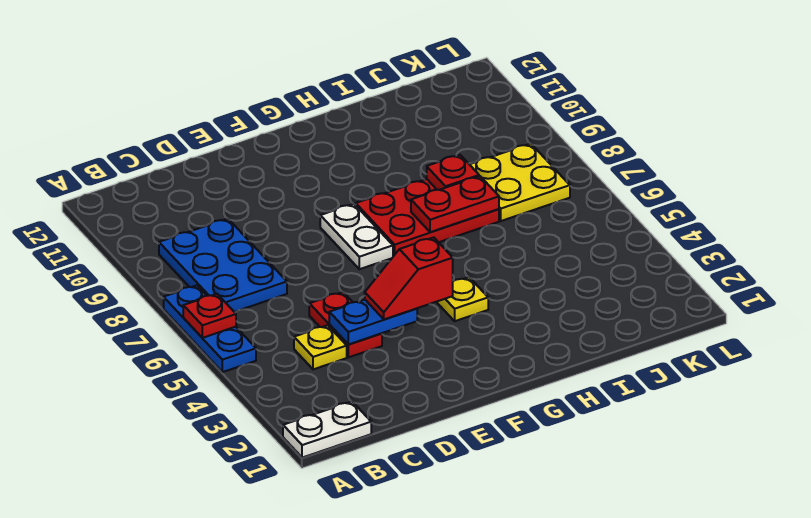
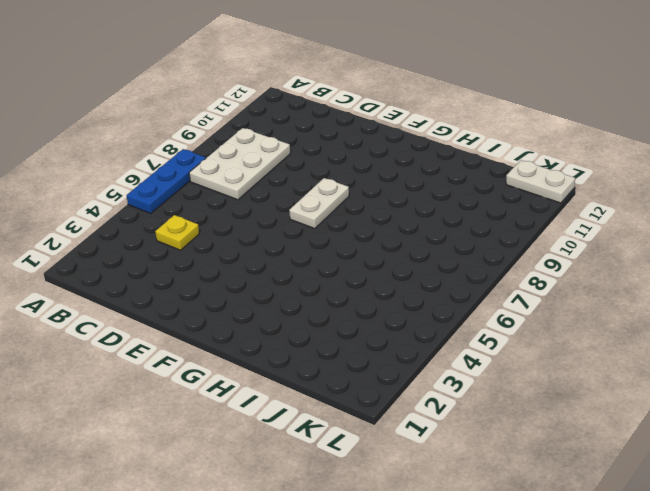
white 2x3 plate [189,128,290,200] -> blue 2x3 plate [159,219,287,312]
white 1x2 plate [506,160,575,203] -> white 1x2 plate moved to [283,402,371,458]
none -> red 1x2 plate [309,292,382,357]
none -> yellow 1x1 plate [437,277,488,321]
none -> red 2x3 plate [356,179,499,256]

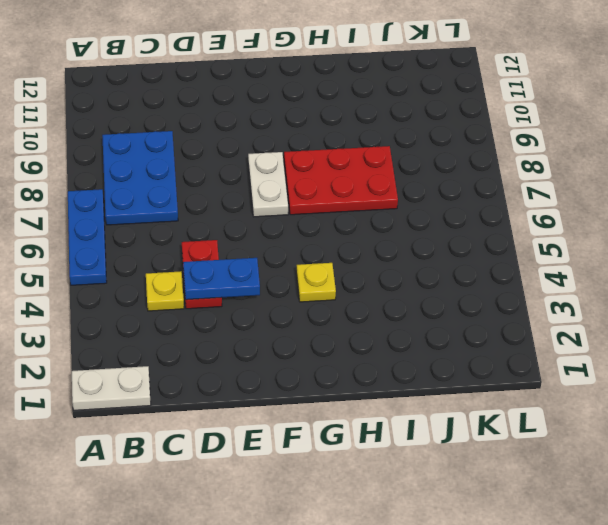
none -> yellow 2x2 plate [469,143,570,221]
none -> red 1x1 plate [183,294,236,338]
none -> red 1x2 plate [411,176,499,232]

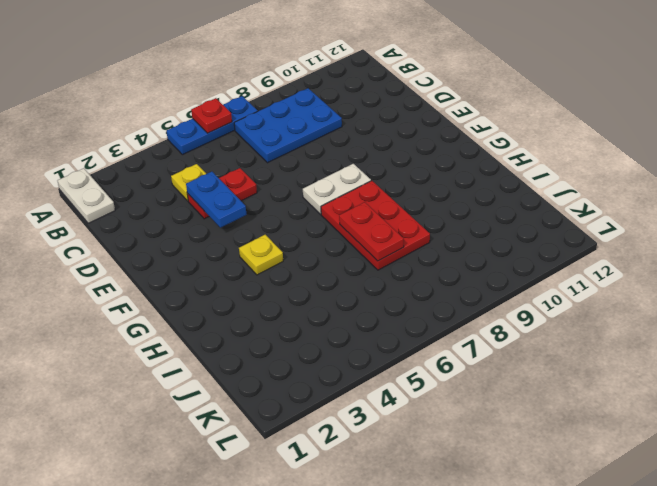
none -> yellow 2x2 plate [469,143,570,221]
none -> red 1x1 plate [427,155,479,190]
none -> red 1x2 slope [365,237,453,319]

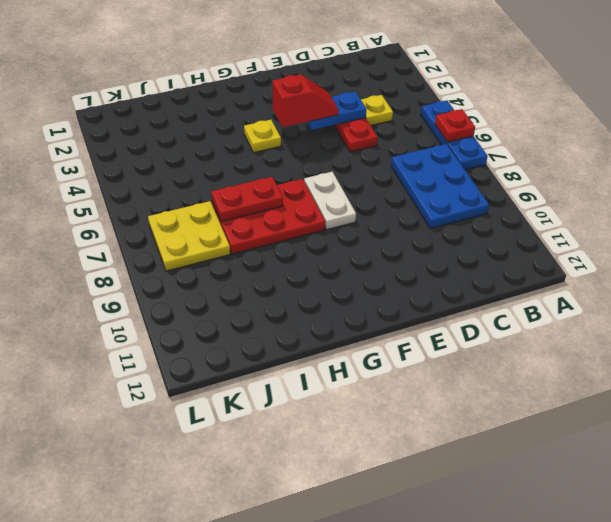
none -> white 1x2 plate [283,402,371,458]
none -> red 1x1 plate [427,155,479,190]

